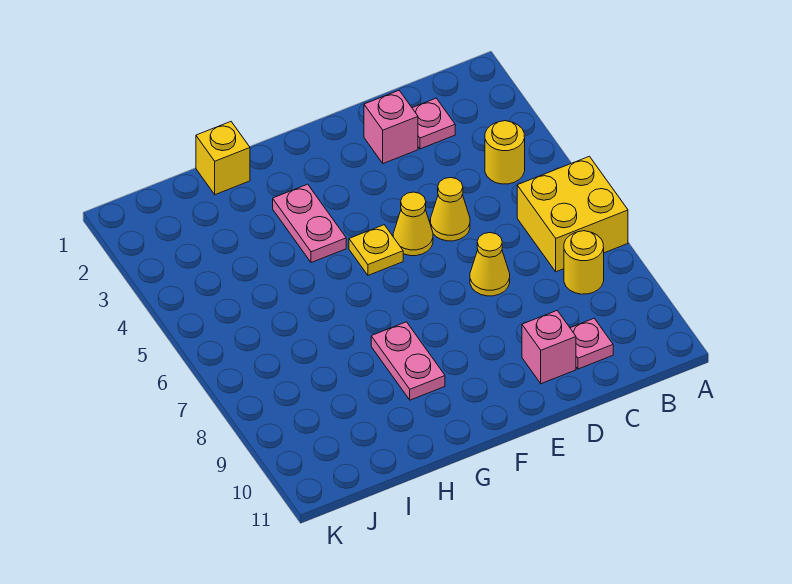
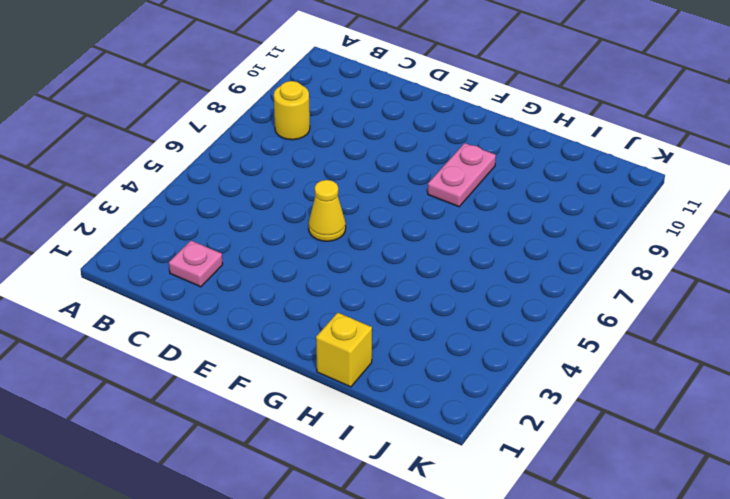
none -> yellow 2x2 brick [517,156,628,272]
none -> yellow 1x1 round brick [485,121,525,184]
none -> pink 1x1 plate [570,318,613,369]

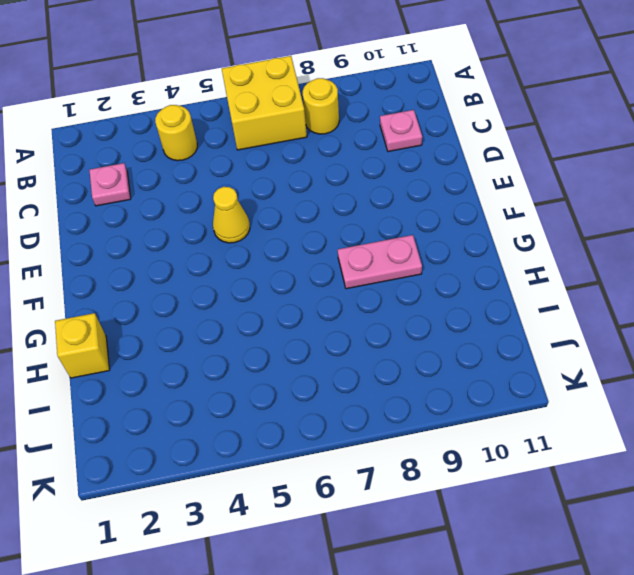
none -> pink 1x1 brick [364,90,418,164]
none -> yellow 1x1 cone [430,178,470,241]
none -> yellow 1x1 cone [470,233,510,296]

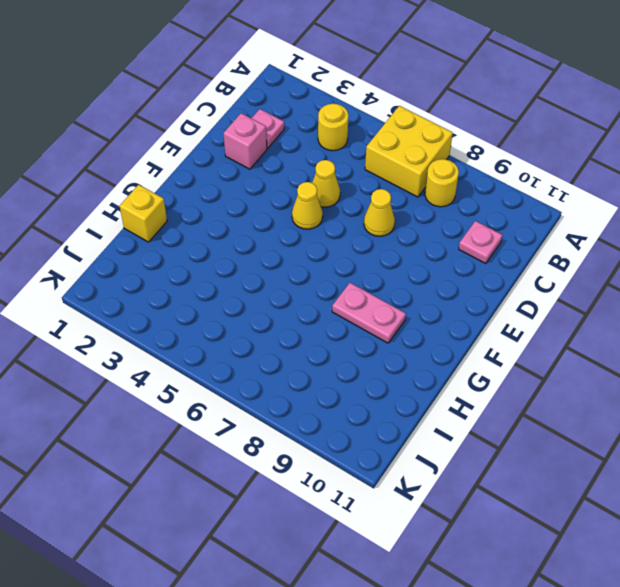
none -> pink 1x1 brick [522,311,576,384]
none -> yellow 1x1 plate [349,225,403,275]
none -> pink 1x2 plate [273,184,346,263]

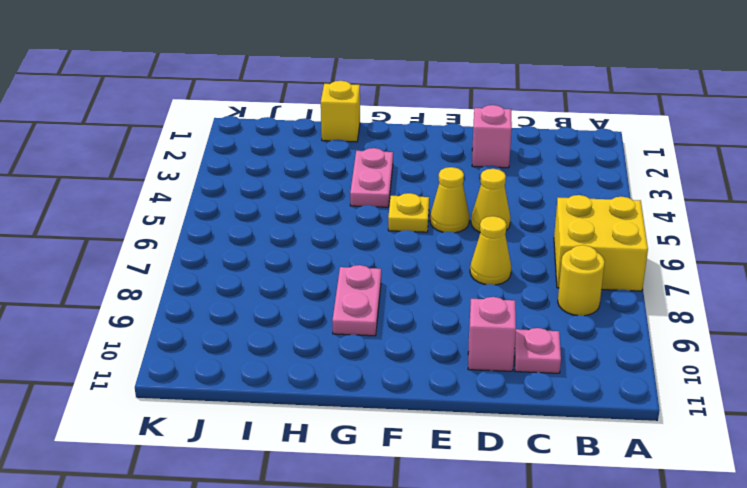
none -> yellow 1x1 round brick [485,121,525,184]
none -> pink 1x1 plate [412,98,455,149]

